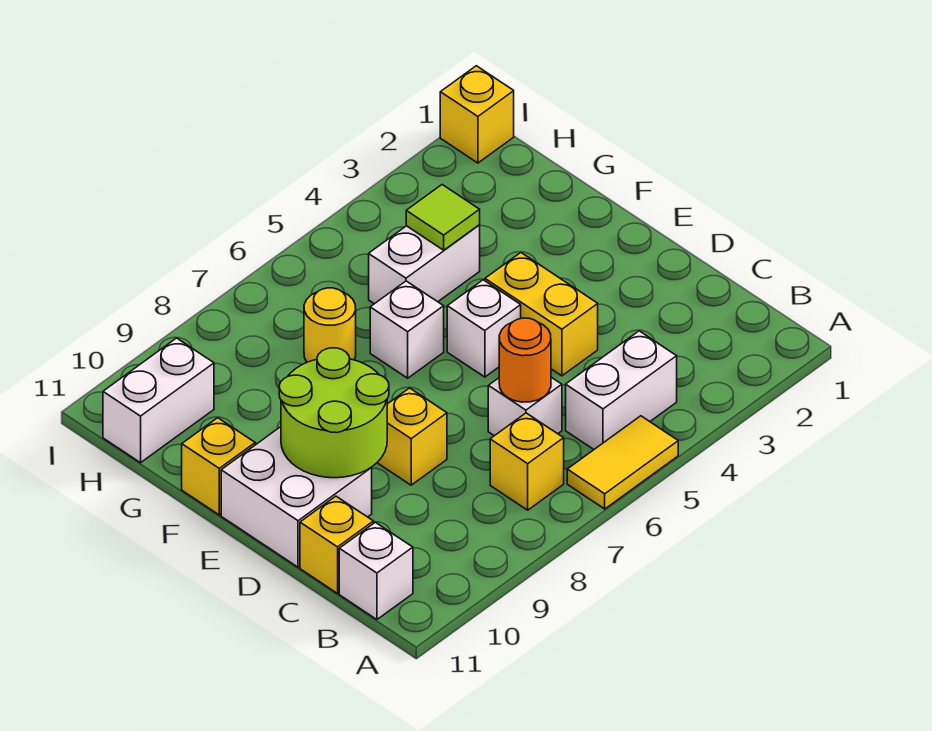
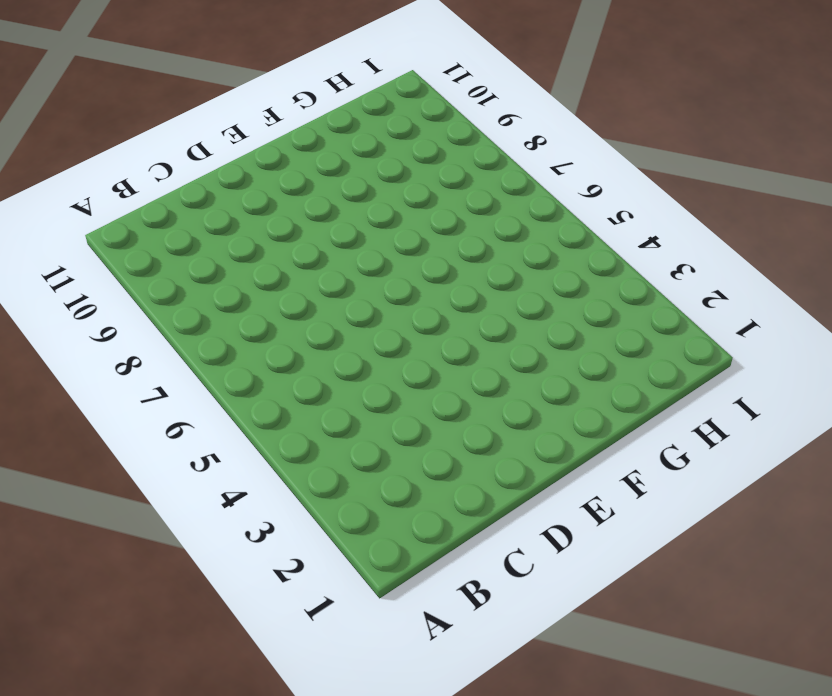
none -> yellow 1x2 tile [567,416,678,509]
none -> white 1x2 brick [566,331,677,449]
none -> yellow 1x1 brick [490,413,564,510]

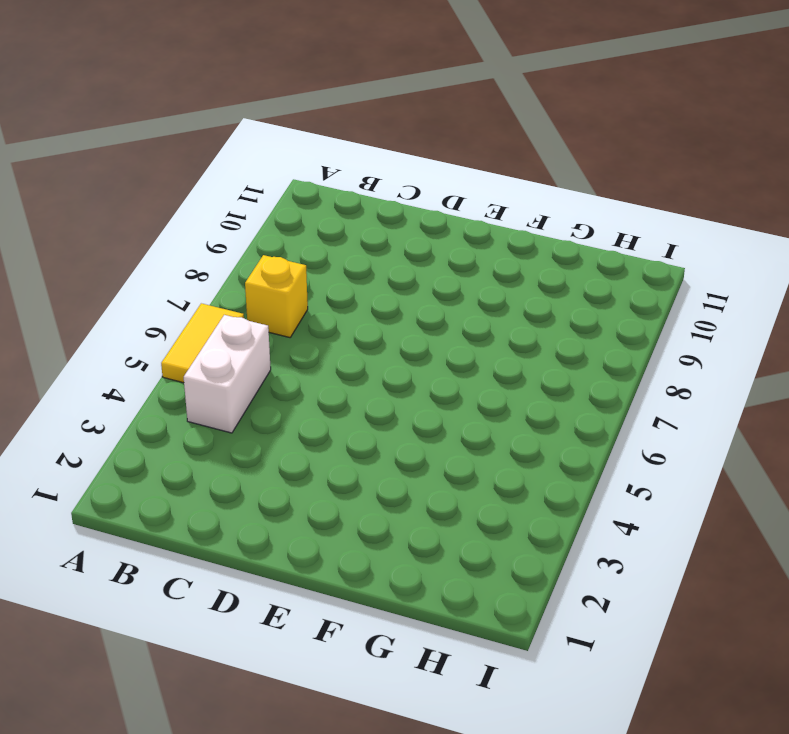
none -> white 1x1 brick [339,522,413,619]
none -> white 1x1 brick [488,377,562,436]
none -> yellow 1x1 brick [300,496,373,593]

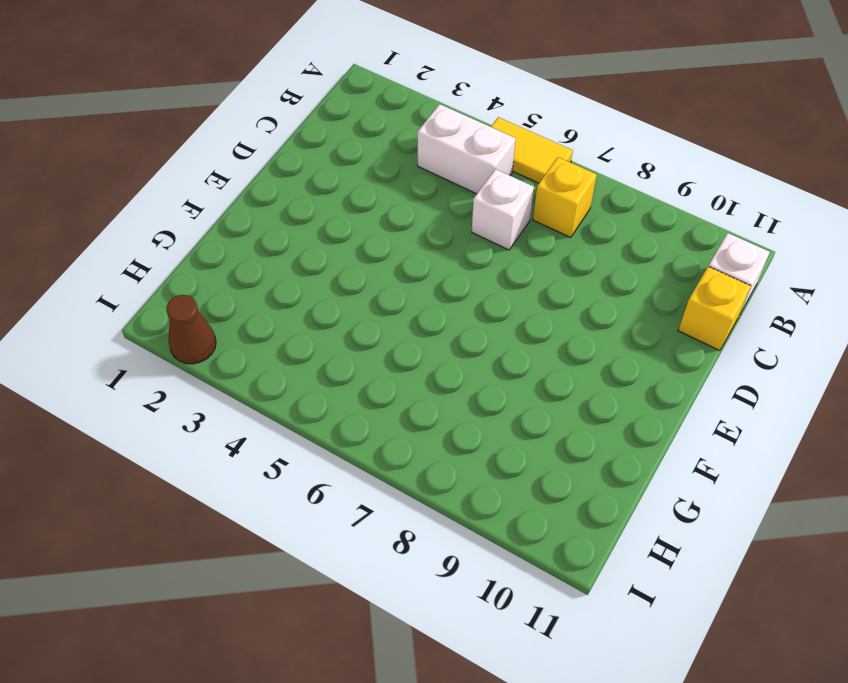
brown 1x1 cone [166,295,216,364] -> none
none -> yellow 1x2 brick [485,253,598,376]
none -> yellow 1x1 brick [377,388,447,485]
none -> white 2x2 brick [221,427,372,567]

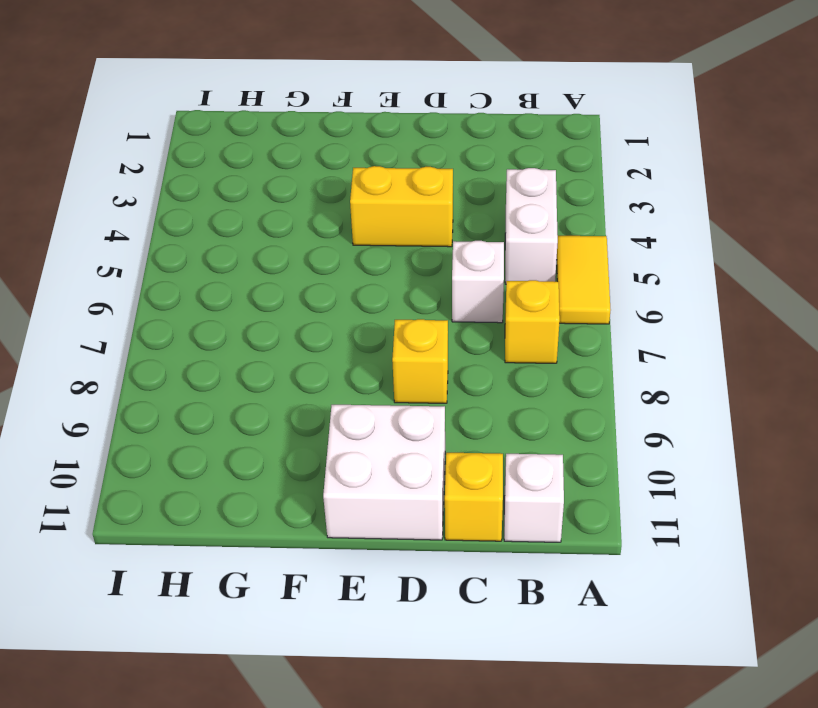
none -> white 1x1 brick [447,280,521,377]
none -> white 1x1 brick [370,281,444,378]
none -> yellow 1x1 brick [182,418,255,515]

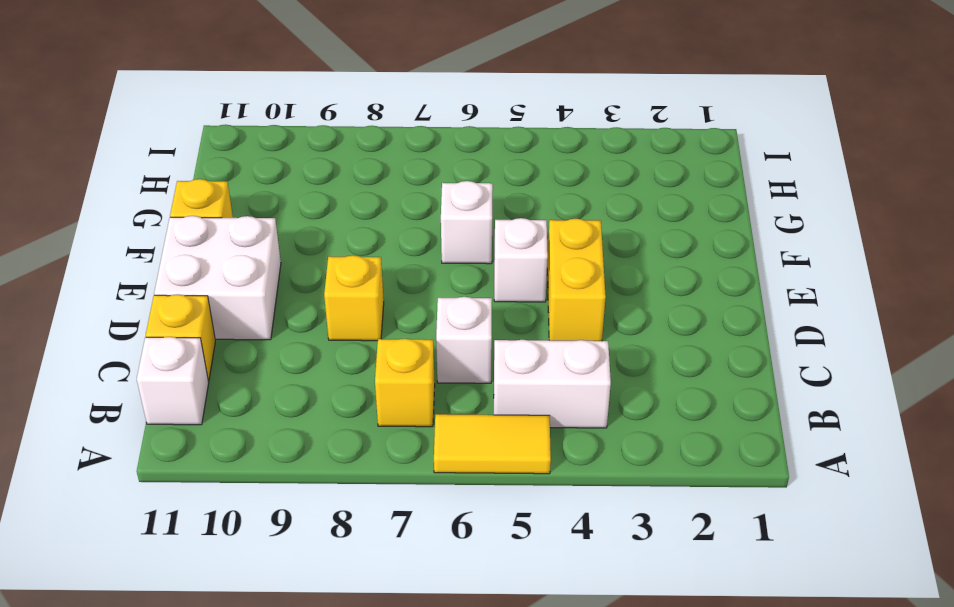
none -> white 1x2 brick [369,225,480,304]
none -> yellow 1x1 round brick [304,288,356,362]
none -> white 1x2 brick [103,338,214,463]

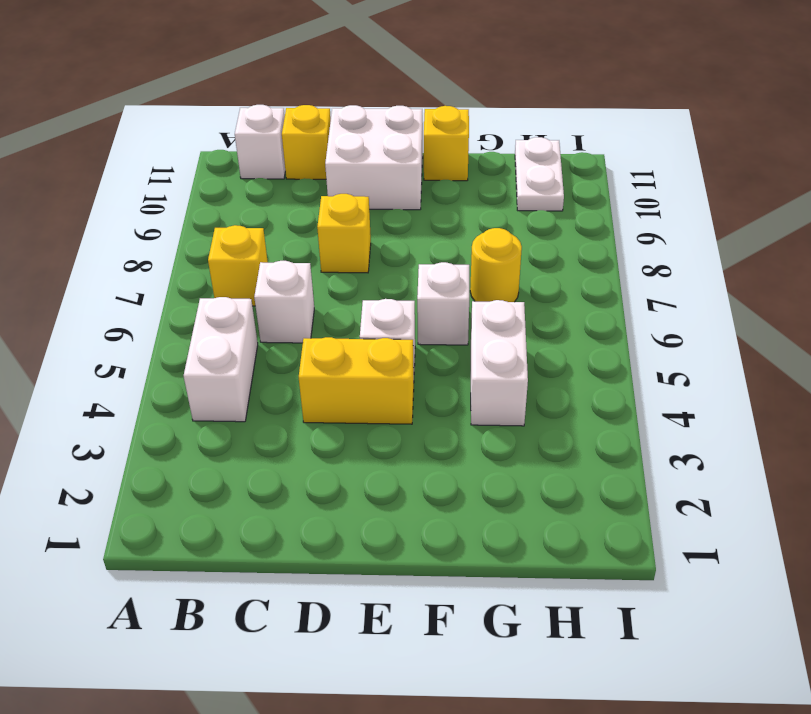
white 1x2 plate [515,137,564,211] -> white 1x2 brick [103,338,214,463]
none -> yellow 1x2 tile [567,416,678,509]
none -> yellow 1x1 brick [440,66,514,163]
none -> orange 1x1 round brick [499,318,551,402]

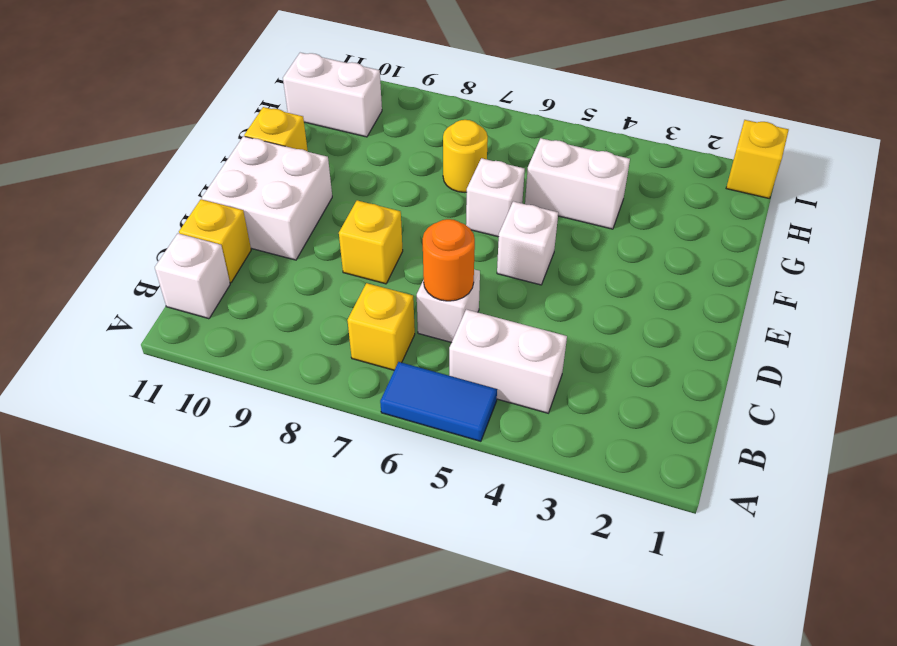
blue 1x2 tile [380,362,497,441] -> yellow 1x2 tile [567,416,678,509]
none -> yellow 1x2 brick [485,253,598,376]
none -> lime 2x2 round brick [279,348,389,478]
none -> lime 1x1 tile [406,185,480,250]

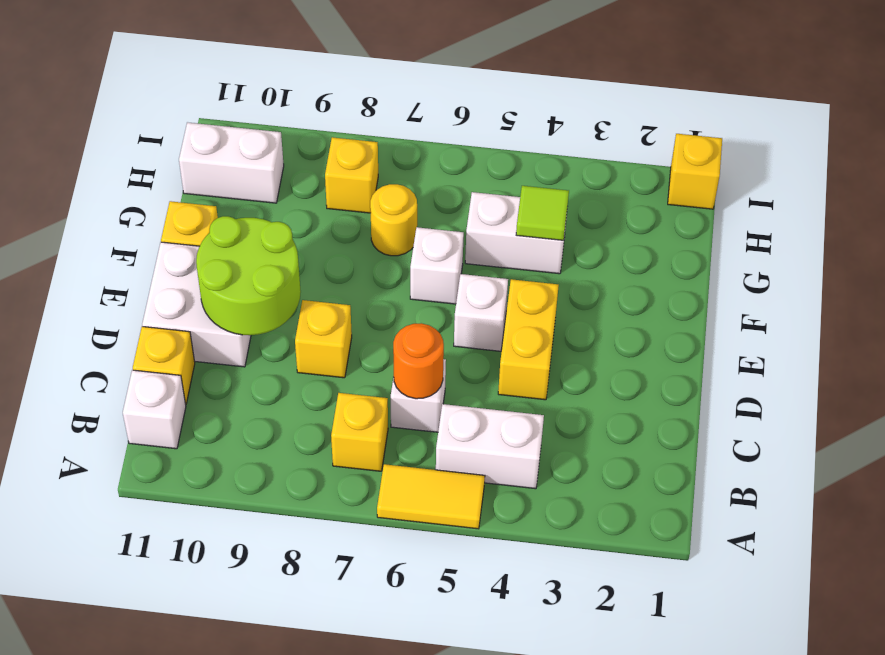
yellow 1x1 brick [325,137,378,213] -> none

